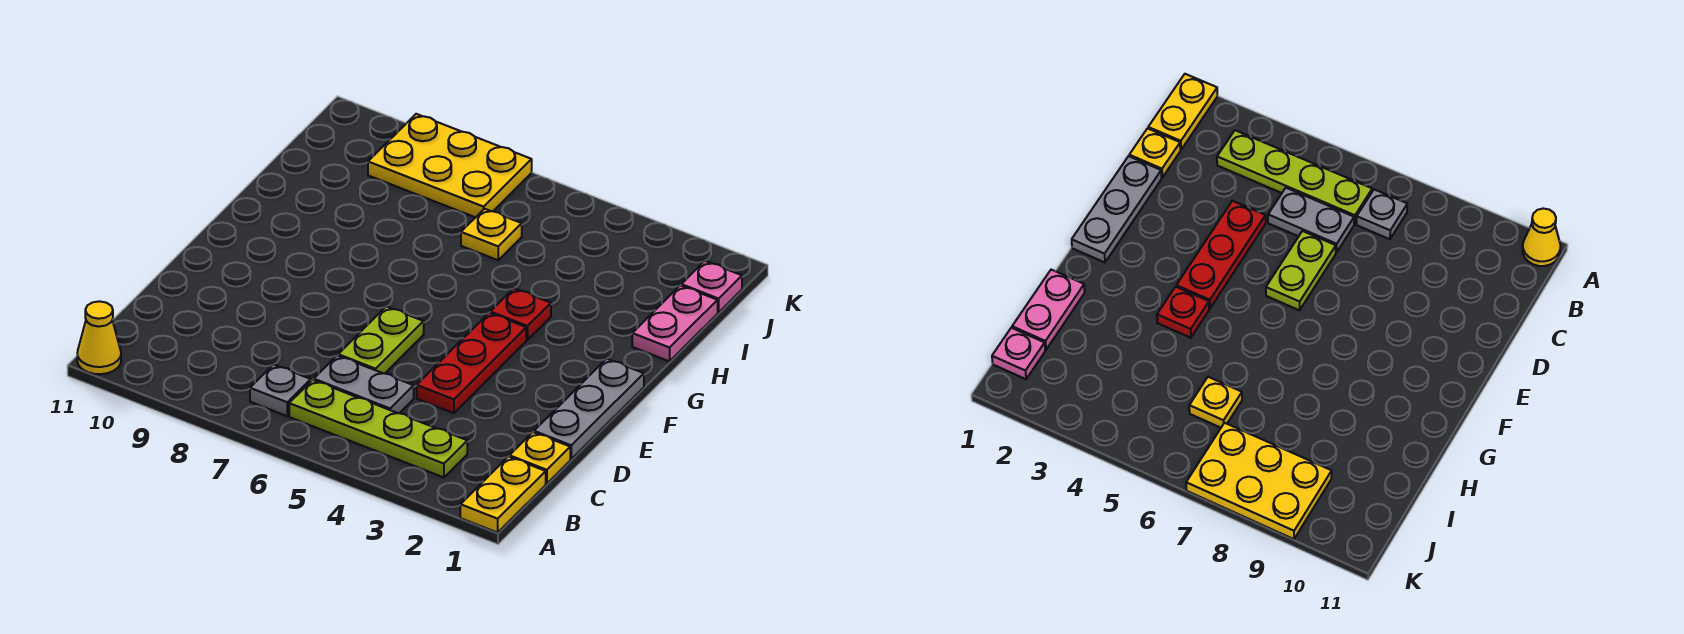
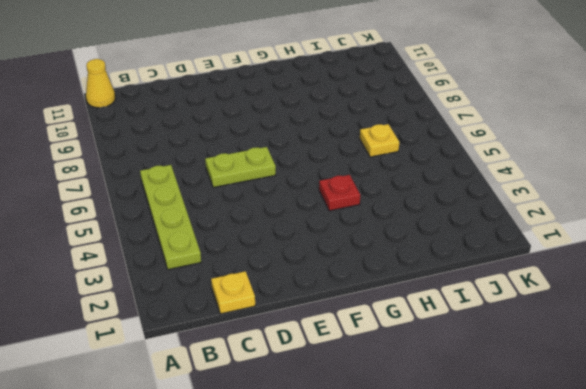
none -> yellow 1x2 plate [460,457,546,533]
none -> grey 1x1 plate [250,365,311,416]
none -> grey 1x2 plate [314,355,414,413]

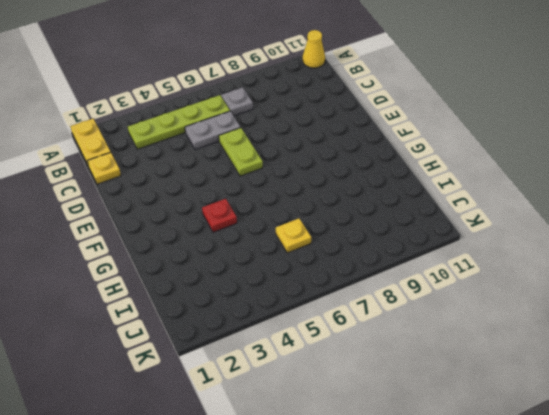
none -> grey 1x3 plate [534,359,644,459]
none -> red 1x3 plate [417,313,526,413]
none -> pink 1x2 plate [632,285,718,361]

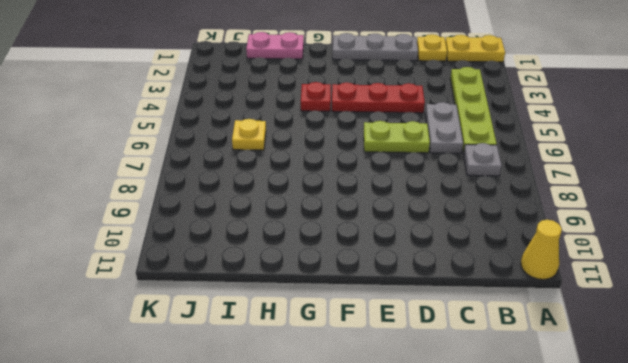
none -> pink 1x1 plate [681,261,742,312]
none -> yellow 2x3 plate [368,114,532,217]

